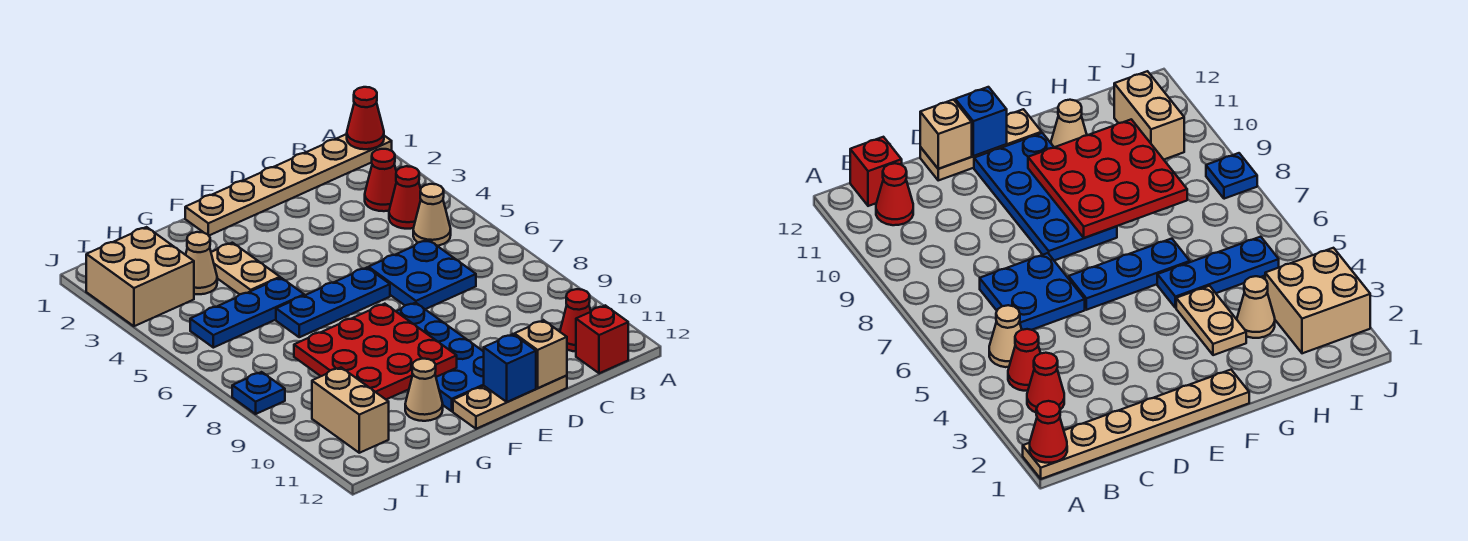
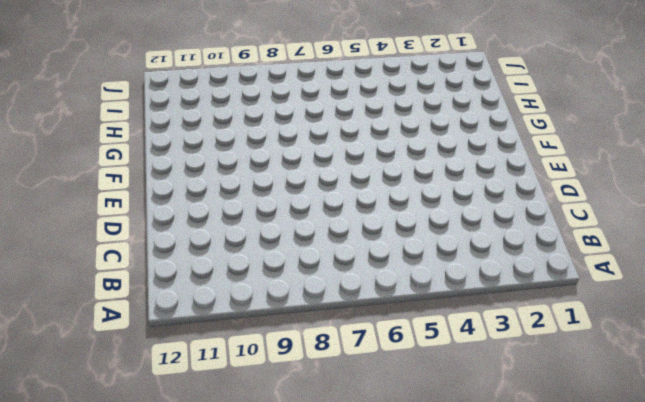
none -> tan 1x6 plate [185,134,392,235]
none -> red 1x1 cone [365,149,396,211]
none -> red 1x1 cone [389,166,421,229]

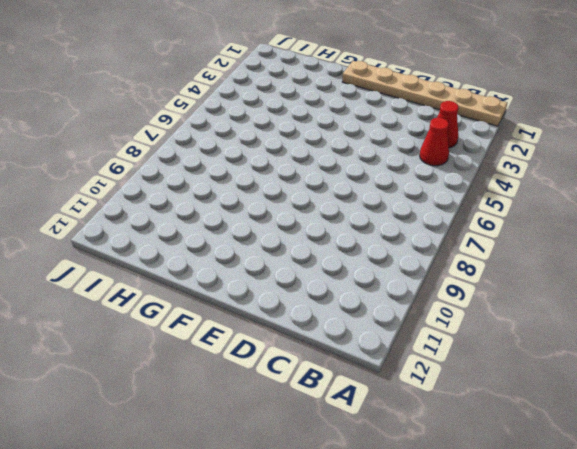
none -> tan 1x1 cone [413,184,451,246]
none -> red 1x1 cone [560,289,591,351]
none -> red 1x1 brick [576,305,628,373]

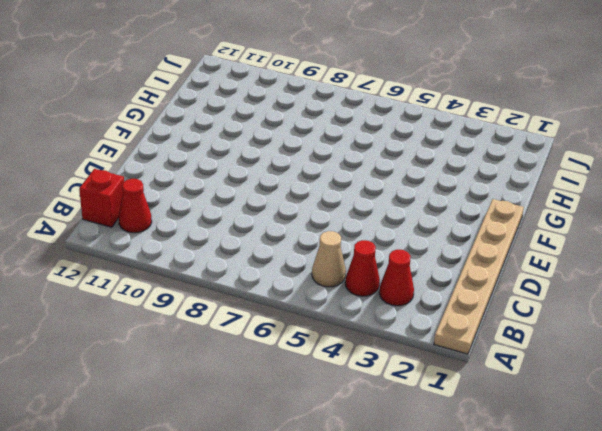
none -> blue 2x2 plate [368,240,476,309]
none -> tan 1x3 plate [453,375,567,429]
none -> blue 1x3 plate [276,268,390,337]

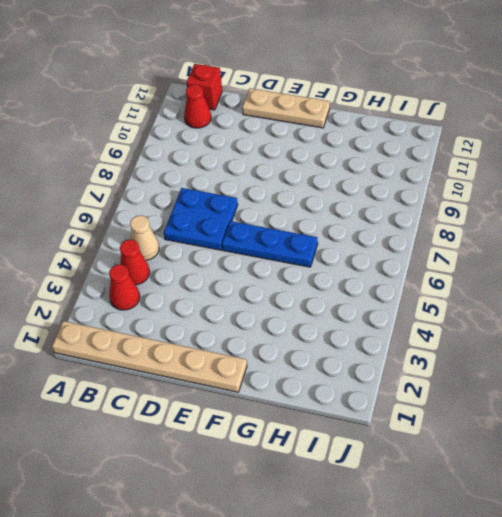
none -> blue 2x4 plate [396,303,484,411]
none -> tan 1x2 plate [211,243,280,294]
none -> blue 1x3 plate [190,278,304,348]

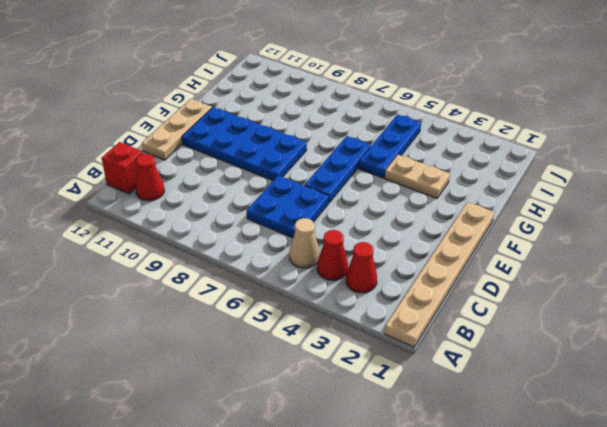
none -> tan 1x1 cone [405,359,443,421]
none -> tan 1x1 cone [186,232,217,294]
none -> tan 2x2 brick [86,227,194,326]

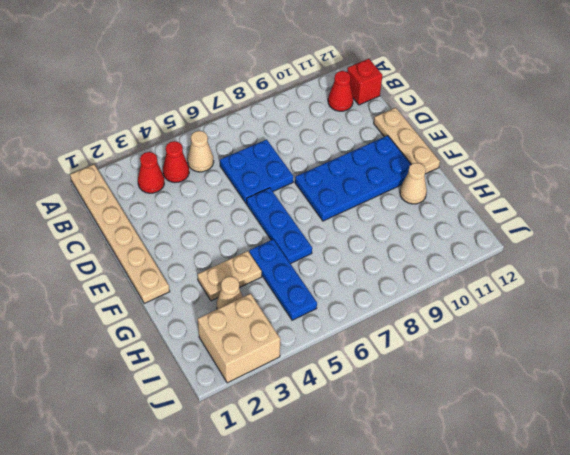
none -> tan 1x2 brick [312,368,389,453]
none -> blue 1x1 plate [232,372,285,414]
none -> red 1x1 cone [347,87,384,149]

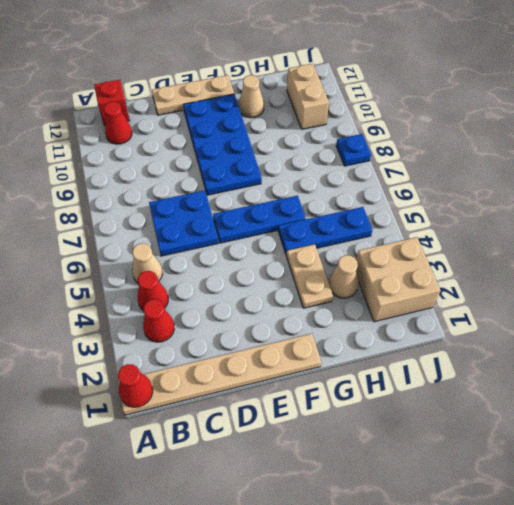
none -> tan 1x1 brick [514,320,567,388]
none -> blue 1x1 brick [484,334,536,402]
none -> red 3x3 plate [294,304,457,399]

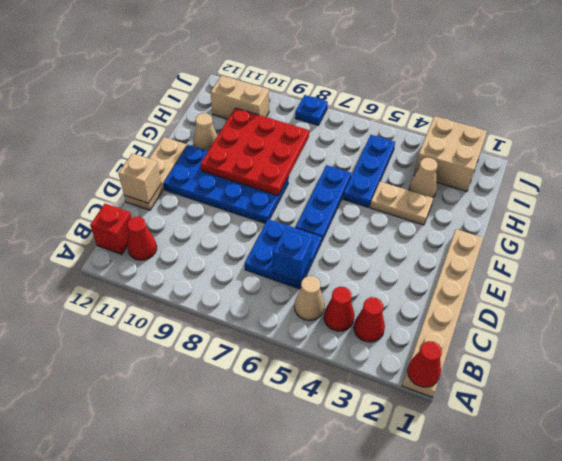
blue 1x1 brick [273,229,312,282] -> blue 1x1 brick moved to [484,334,536,402]

